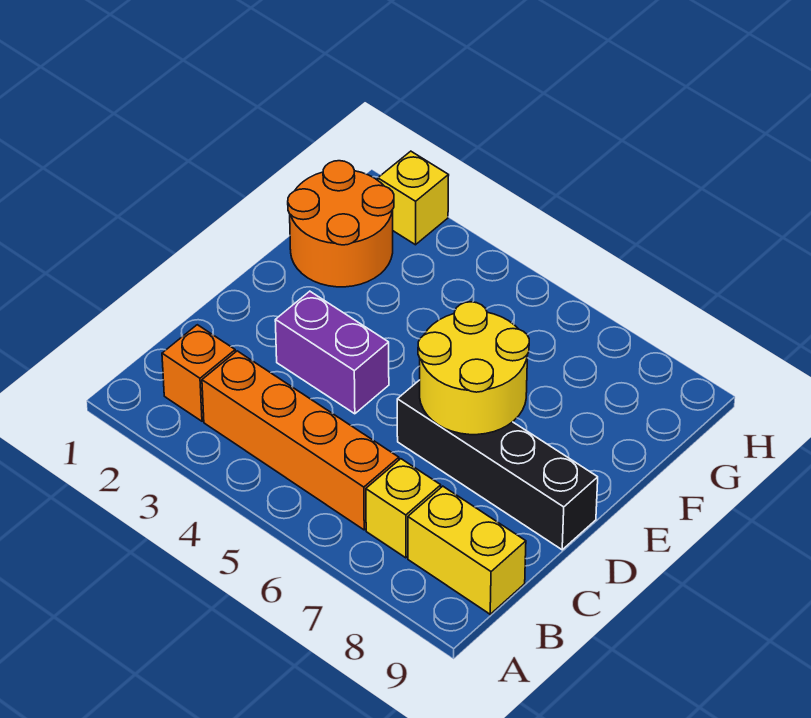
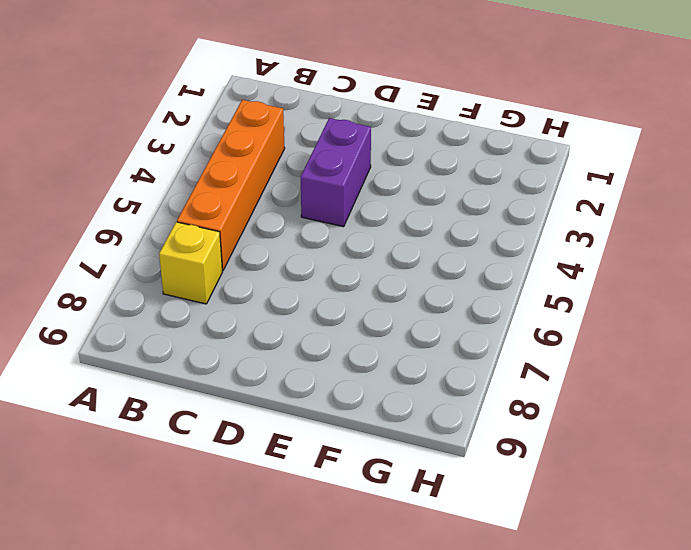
none -> orange 1x1 brick [162,325,235,421]
none -> yellow 1x2 brick [408,486,526,614]

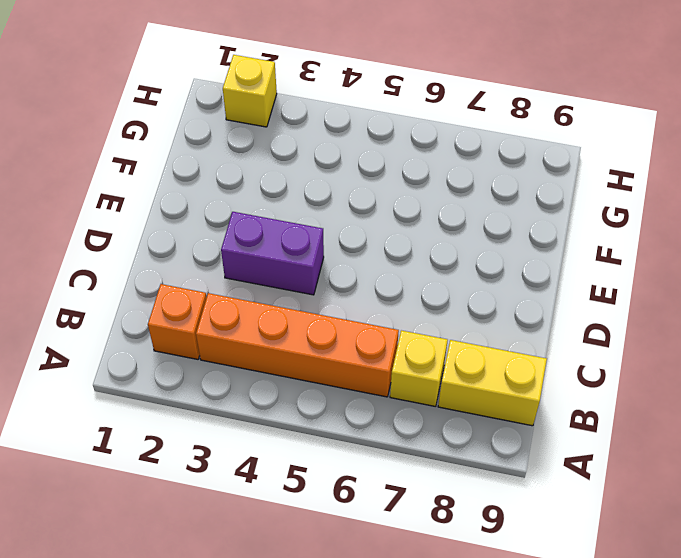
none -> black 1x4 brick [397,380,598,550]
none -> orange 2x2 round brick [288,161,394,287]

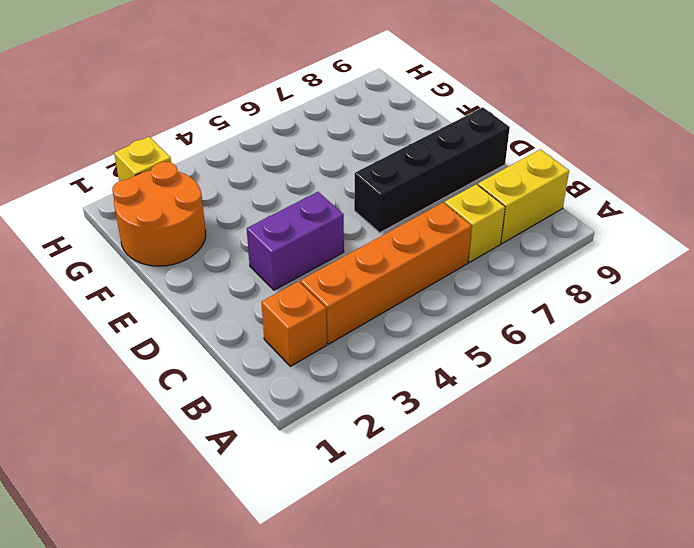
none -> yellow 2x2 round brick [418,302,529,435]

